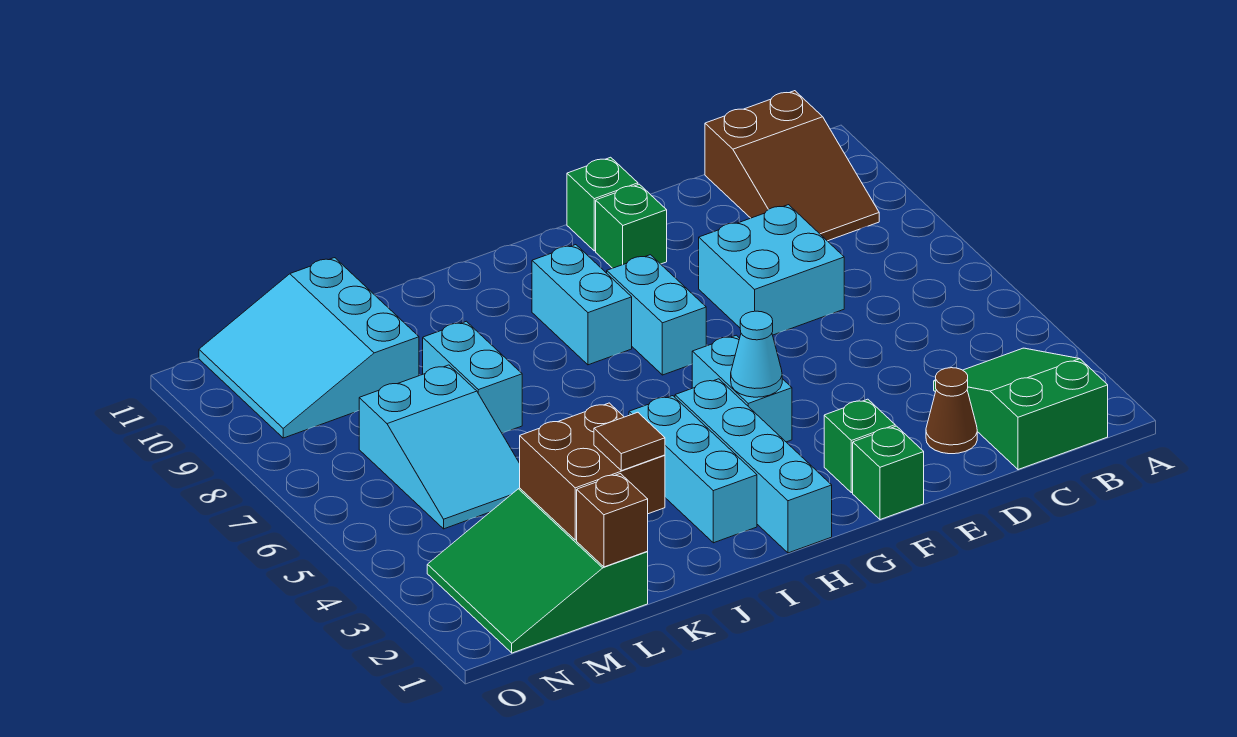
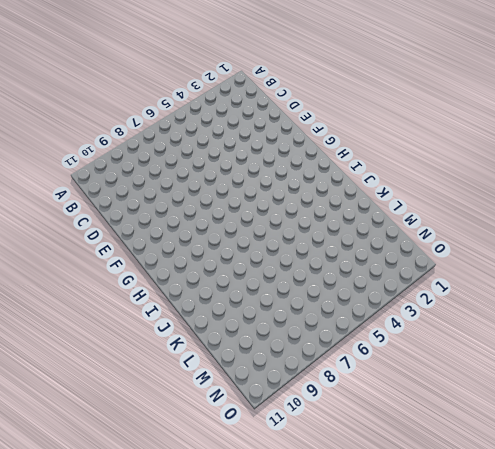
none -> green 2x3 slope [934,348,1108,470]
none -> brown 2x3 slope [705,91,879,241]
none -> brown 1x1 cone [926,368,977,454]

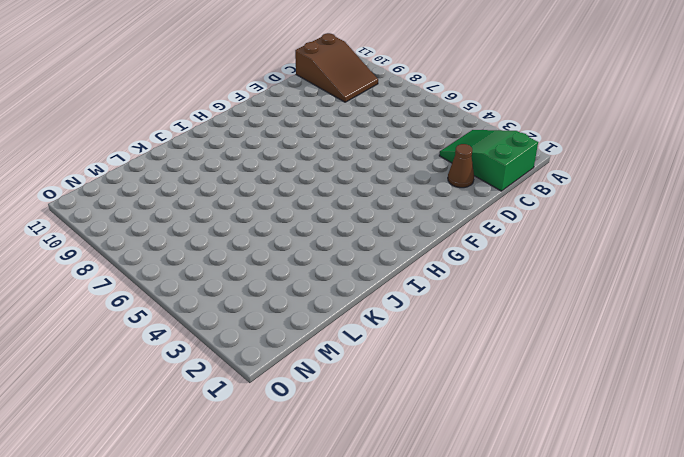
none -> cyan 2x2 brick [699,205,844,335]
none -> green 1x1 brick [853,426,924,520]
none -> green 1x1 brick [824,399,895,493]

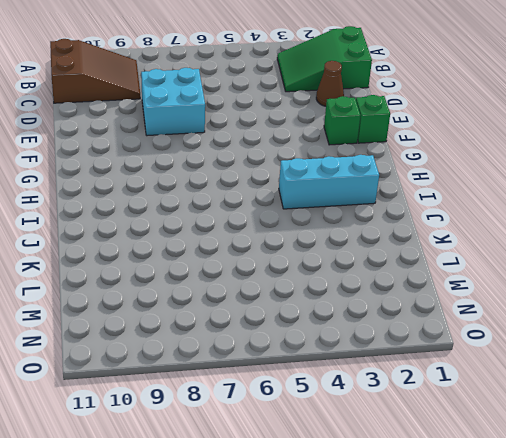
none -> green 1x1 brick [596,184,667,268]
none -> green 1x1 brick [567,157,638,251]
none -> cyan 1x2 brick [692,335,792,442]

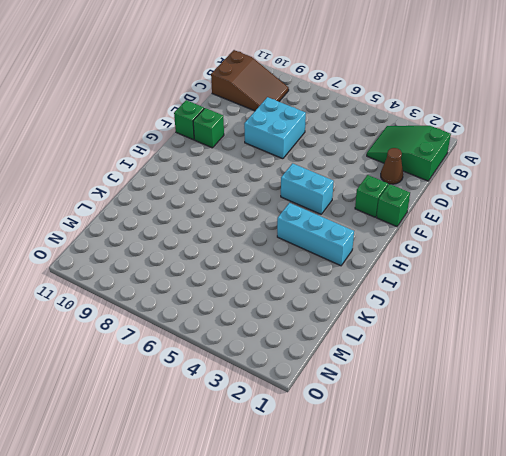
none -> cyan 1x2 brick [607,255,706,375]
none -> cyan 1x4 brick [675,379,832,553]
none -> cyan 1x2 brick [532,245,632,365]

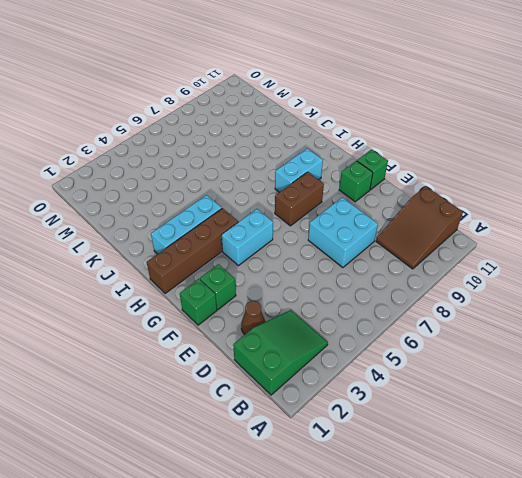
brown 1x2 brick [275,172,324,226] -> cyan 1x2 brick [607,255,706,375]
brown 1x4 brick [147,208,238,293] -> cyan 1x4 brick [675,379,832,553]
none -> cyan 1x2 brick [423,321,522,433]
none -> green 3x3 slope [427,488,648,653]
none -> cyan 2x3 slope [359,365,520,529]

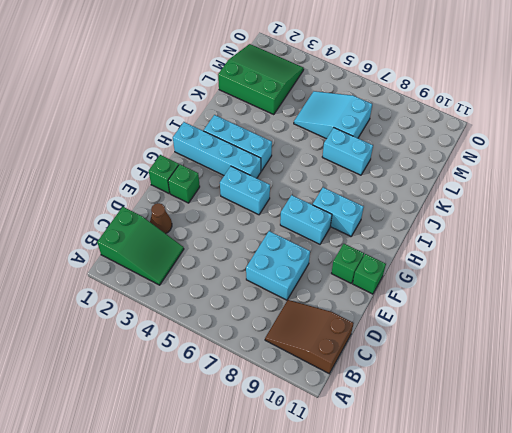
none -> cyan 3x3 slope [199,258,419,438]
none -> cyan 1x1 cone [731,311,782,397]
none -> brown 2x2 brick [520,403,665,540]

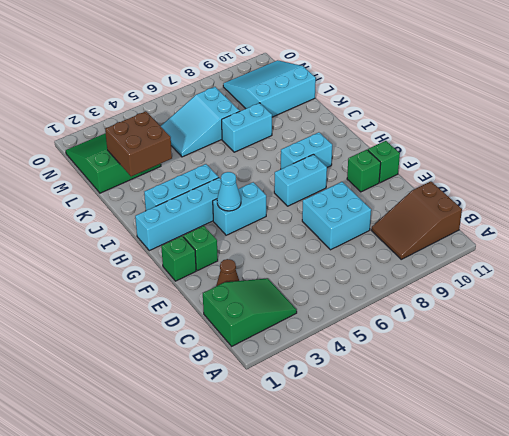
none -> brown 1x1 brick [577,474,648,567]
none -> brown 1x1 tile [594,412,665,471]

